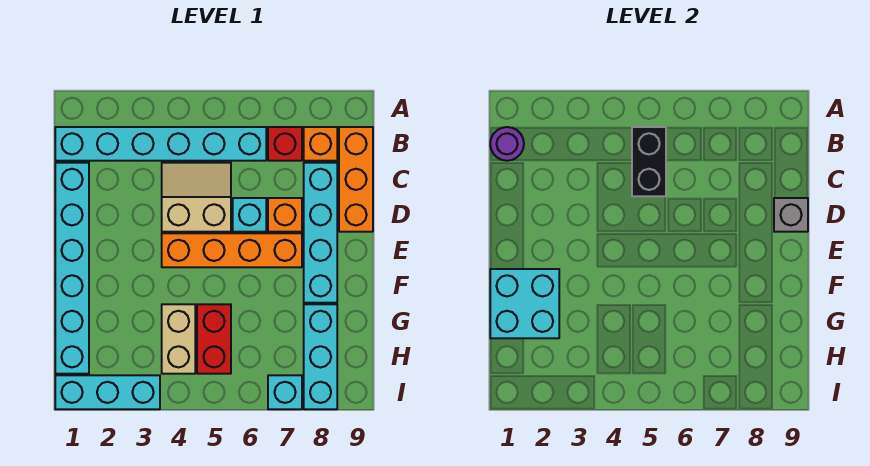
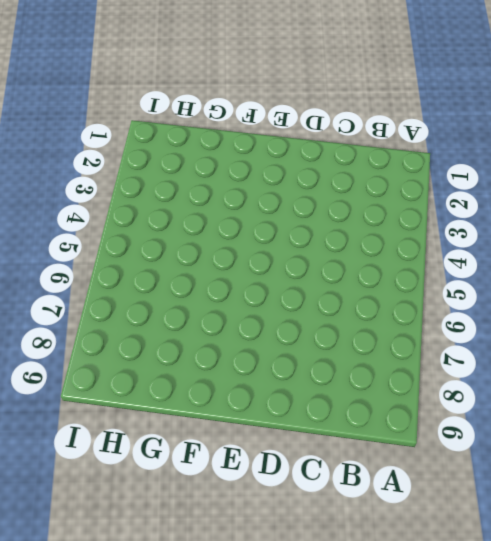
none -> cyan 1x6 brick [55,127,266,161]
none -> red 1x1 brick [268,127,302,161]
none -> orange 1x1 brick [304,127,337,161]

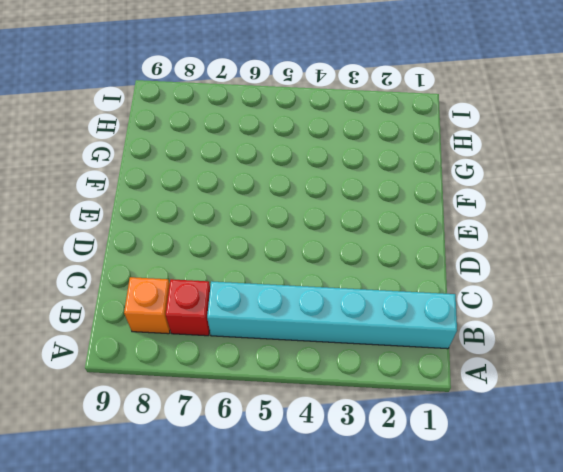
none -> orange 1x3 brick [339,127,373,232]
none -> cyan 1x6 brick [55,163,89,374]
none -> tan 2x2 slope [162,163,231,232]

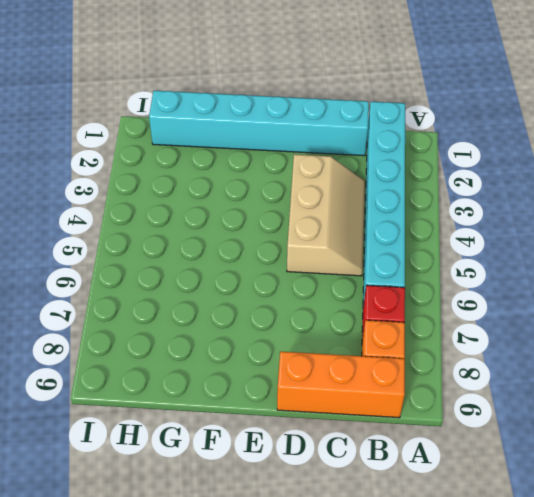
tan 2x3 slope [287,154,365,276] -> tan 2x2 slope [162,163,231,232]
none -> cyan 1x4 brick [304,163,337,303]
none -> cyan 1x1 brick [233,198,266,232]
none -> orange 1x1 brick [268,198,302,232]

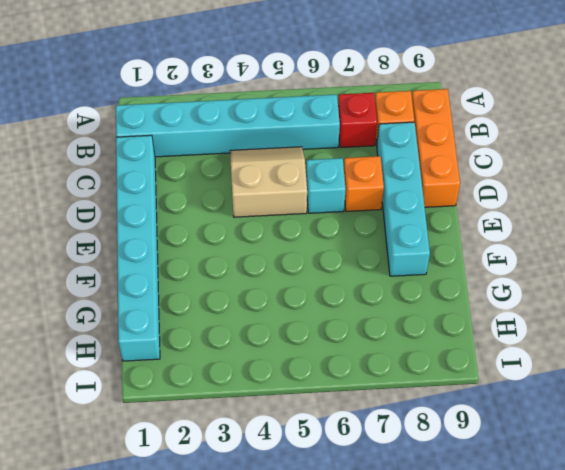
none -> orange 1x4 brick [162,233,302,267]
none -> tan 1x2 brick [162,304,195,374]
none -> red 1x2 brick [197,304,231,374]

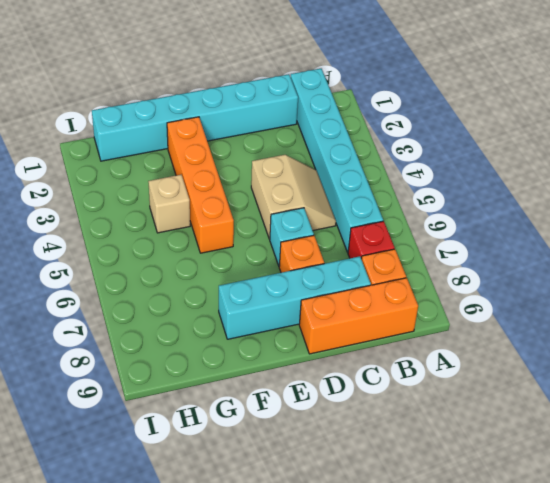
orange 1x4 brick [167,117,234,253] -> orange 1x4 brick moved to [162,233,302,267]
tan 1x1 brick [148,175,190,233] -> tan 1x2 brick [162,304,195,374]
none -> red 1x2 brick [197,304,231,374]
none -> cyan 1x3 brick [304,304,337,409]
none -> cyan 1x3 brick [55,375,160,409]

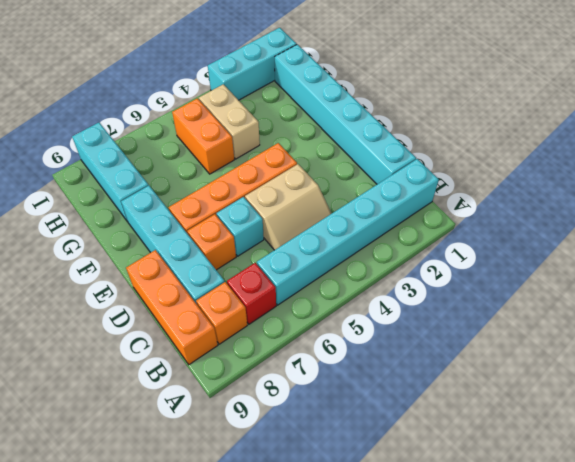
orange 1x2 brick [172,98,234,174] -> red 1x2 brick [197,304,231,374]
none -> cyan 1x1 brick [268,375,302,409]
none -> purple 1x1 round brick [490,127,524,161]
none -> black 1x2 brick [632,127,666,196]

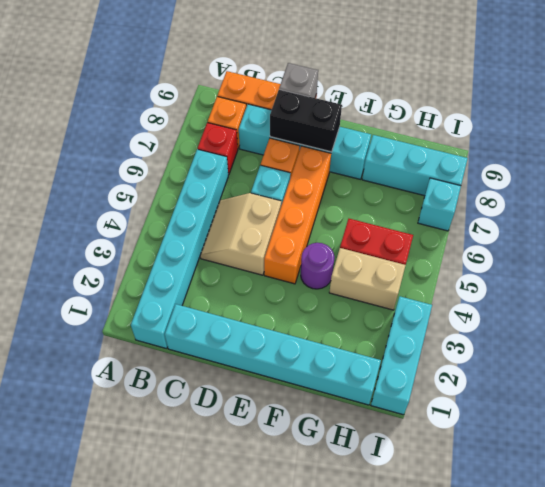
black 1x2 brick [270,89,342,152] -> black 1x2 brick moved to [632,127,666,196]
purple 1x1 round brick [301,243,334,289] -> purple 1x1 round brick moved to [490,127,524,161]
none -> cyan 2x2 brick [490,269,559,338]

